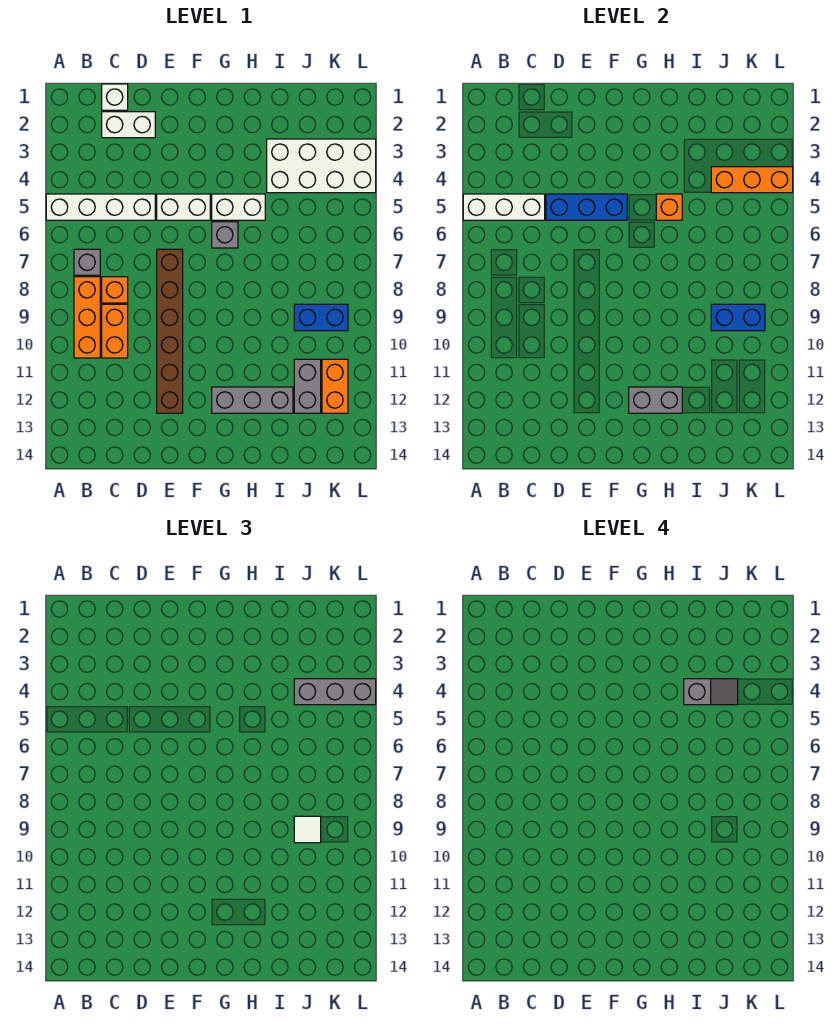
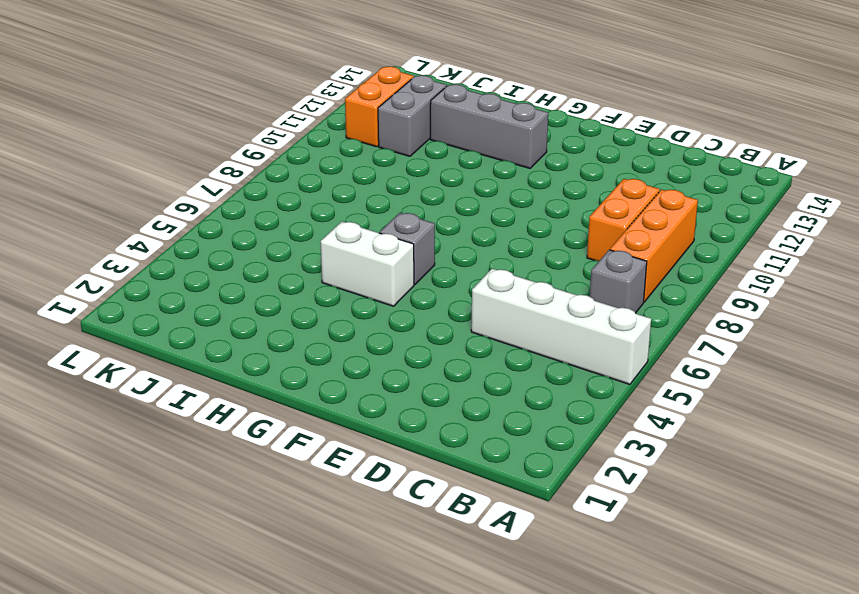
none -> white 1x1 brick [102,84,128,110]
none -> white 1x2 brick [102,112,155,138]
none -> orange 1x1 brick [102,277,128,303]

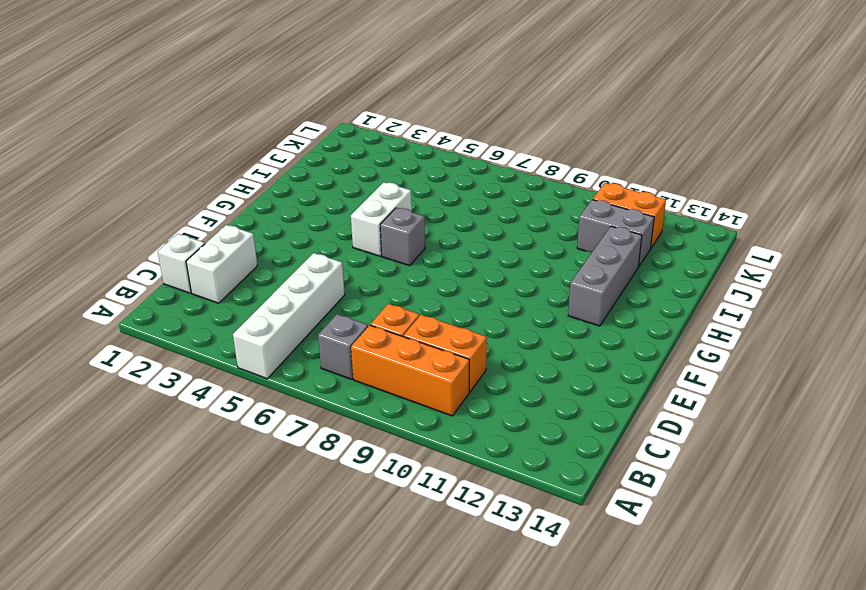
none -> white 1x2 brick [157,194,210,220]
none -> brown 1x6 brick [157,249,183,413]
none -> white 2x4 brick [267,139,376,193]

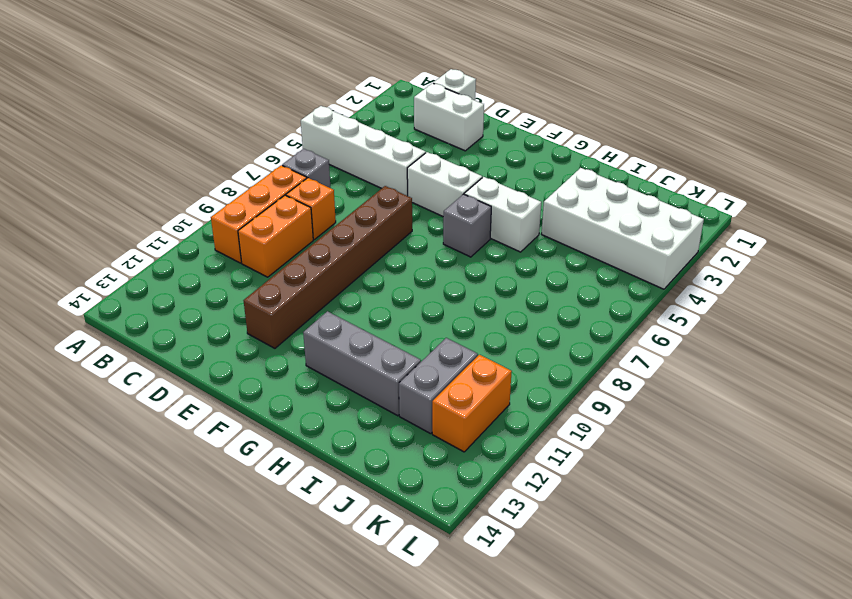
none -> blue 1x2 brick [294,304,348,331]
none -> white 1x3 brick [463,194,545,220]
none -> blue 1x3 brick [546,194,627,220]

